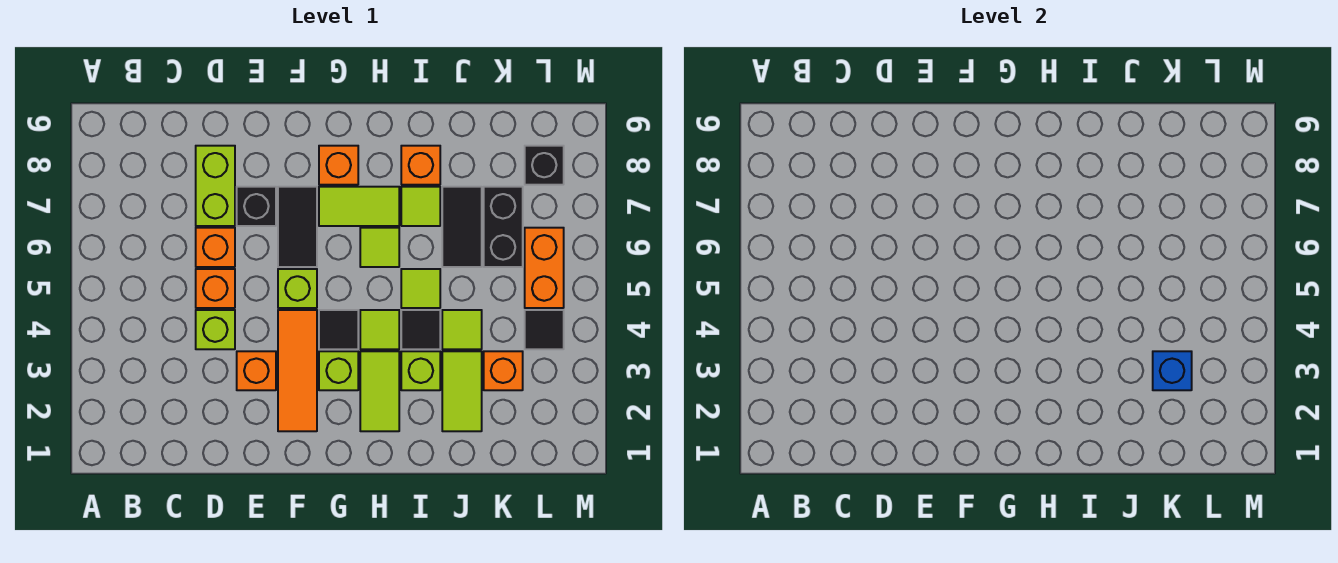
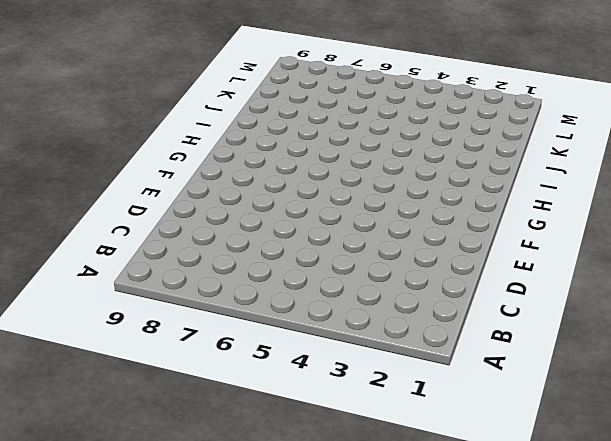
none -> lime 1x1 brick [196,310,235,349]
none -> orange 1x1 brick [196,269,235,308]
none -> orange 1x1 brick [196,228,235,267]
none -> lime 1x2 brick [196,146,235,226]

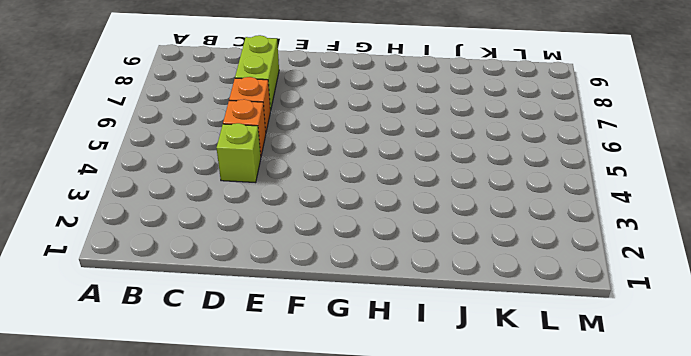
none -> orange 1x1 brick [237,351,276,390]
none -> black 1x1 brick [237,187,276,226]
none -> orange 1x3 tile [278,310,317,431]
none -> lime 1x1 brick [278,269,317,308]

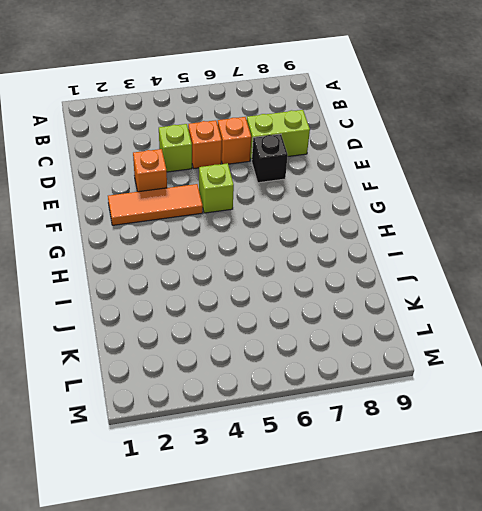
none -> black 1x2 tile [278,187,317,267]
none -> lime 1x1 brick [319,351,358,390]
none -> black 1x1 tile [319,310,358,349]
none -> lime 1x2 tile [319,187,399,226]

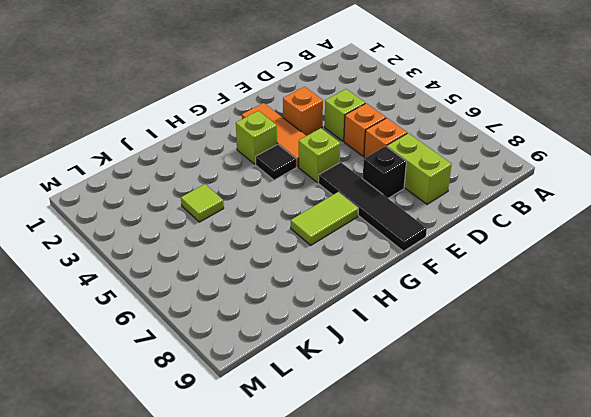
black 1x4 tile [318,162,427,251] -> black 1x2 tile [278,187,317,267]
none -> orange 1x1 brick [319,146,358,185]
none -> lime 1x2 tile [360,351,399,431]
none -> lime 1x1 tile [360,310,399,349]
none -> lime 1x1 tile [360,228,399,267]

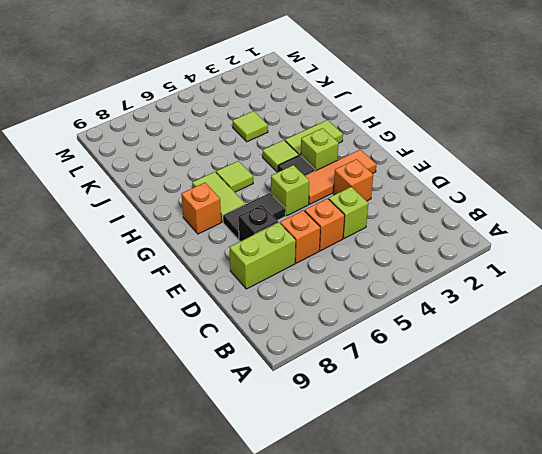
none -> lime 1x1 brick [401,351,440,390]
none -> black 1x1 tile [401,310,440,349]
none -> lime 1x1 tile [401,269,440,308]
none -> lime 1x1 tile [401,187,440,226]

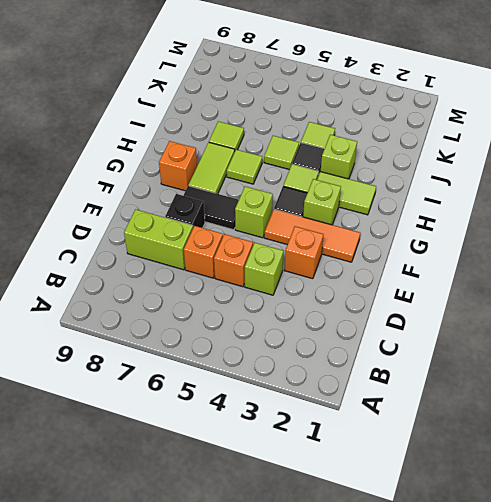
none -> orange 1x1 brick [401,146,440,185]
none -> lime 1x2 tile [442,351,482,431]
none -> black 1x2 tile [442,187,482,267]
none -> orange 1x1 brick [484,351,523,390]

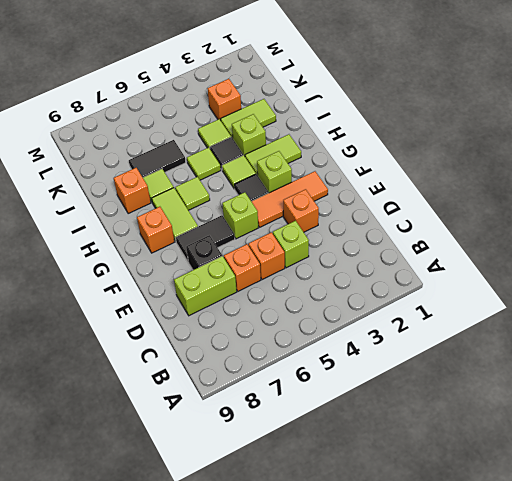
none -> black 1x2 brick [484,187,523,267]
none -> black 1x1 tile [525,310,564,349]
none -> orange 1x2 brick [525,228,564,308]
none -> black 1x1 brick [525,146,564,185]

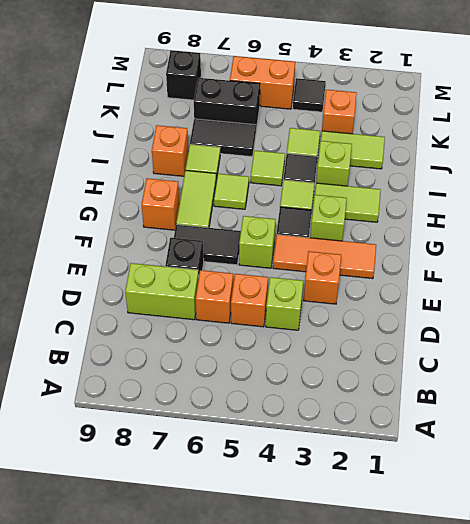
none -> blue 1x1 brick [1153,351,1192,390]

